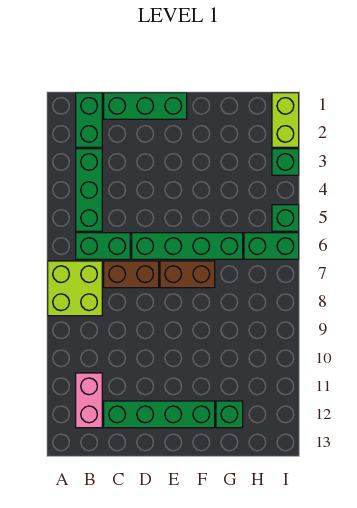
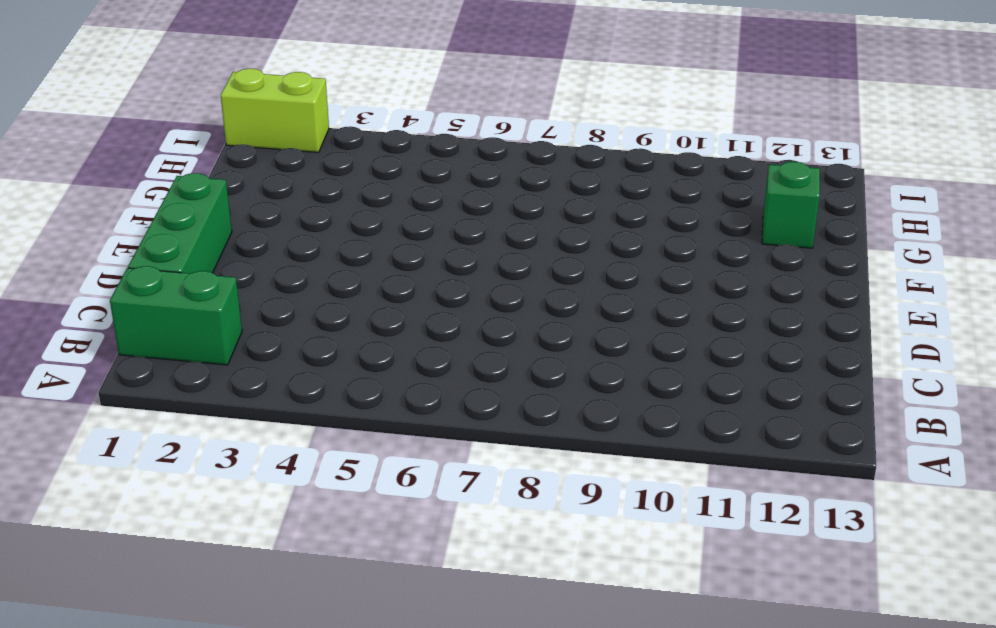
none -> lime 2x2 brick [48,261,102,316]
none -> green 1x3 brick [76,149,102,231]
none -> green 1x2 brick [76,233,130,259]

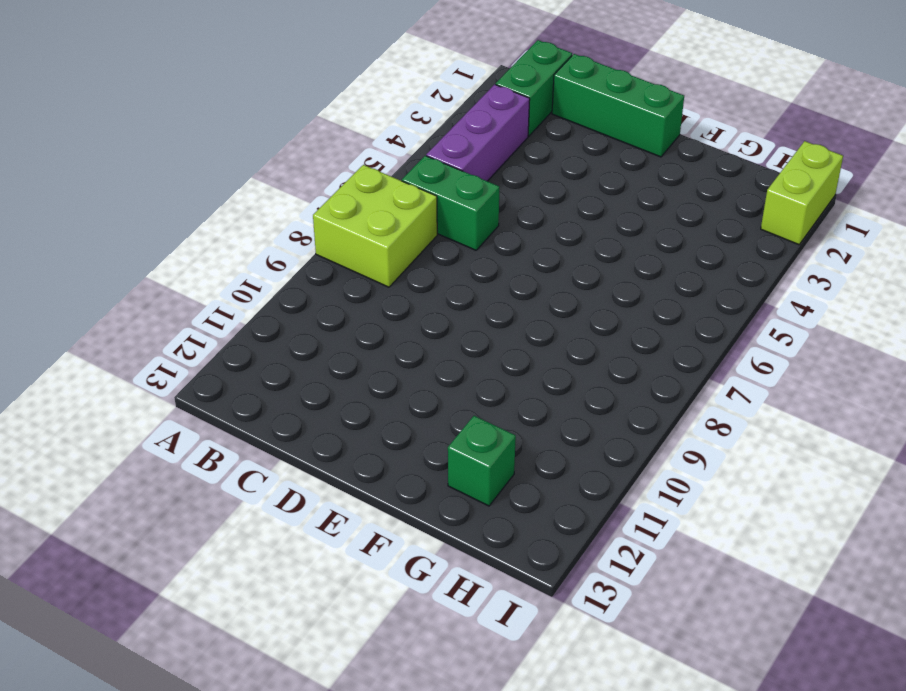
purple 1x3 brick [426,84,530,181] -> green 1x3 brick [76,149,102,231]
none -> pink 1x2 brick [76,373,102,428]
none -> brown 1x2 brick [104,261,159,288]
none -> green 1x4 brick [104,401,215,428]

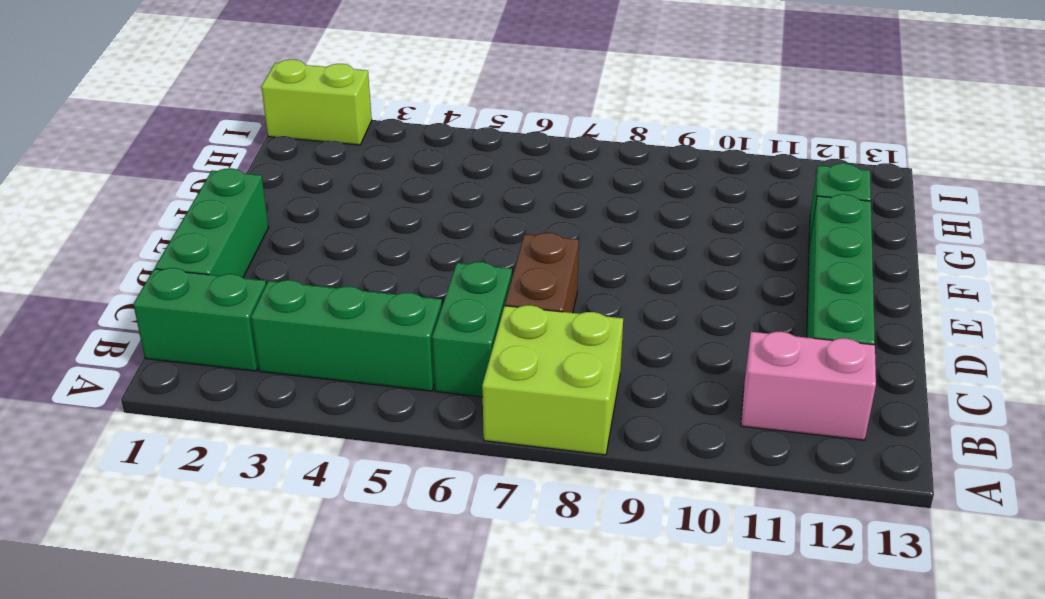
none -> green 1x4 brick [132,233,243,259]
none -> brown 1x2 brick [160,261,215,288]
none -> green 1x2 brick [244,233,299,259]

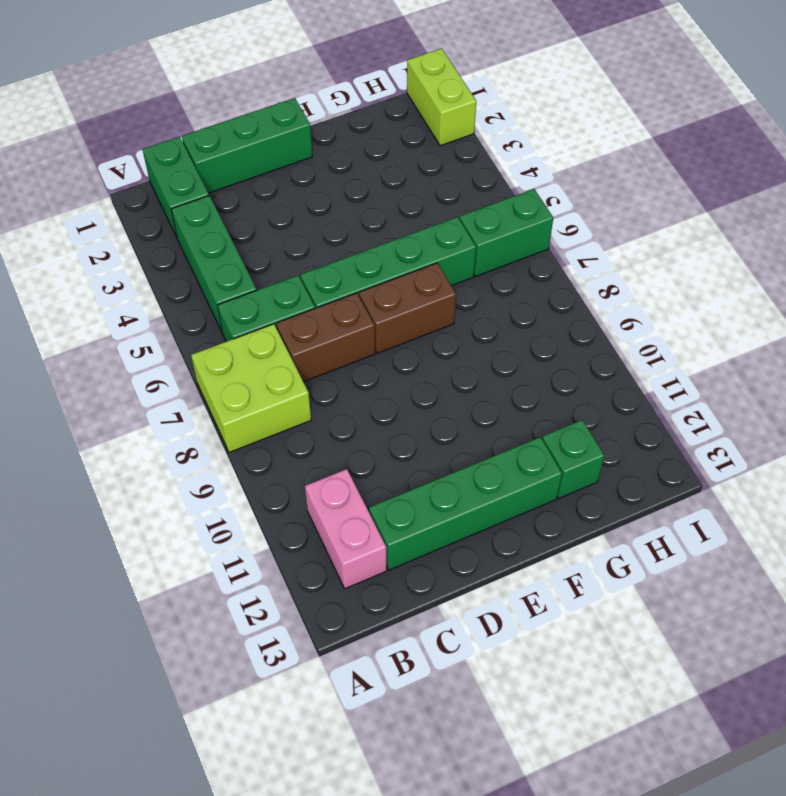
none -> green 1x1 brick [272,149,299,175]
none -> green 1x1 brick [272,205,299,231]

